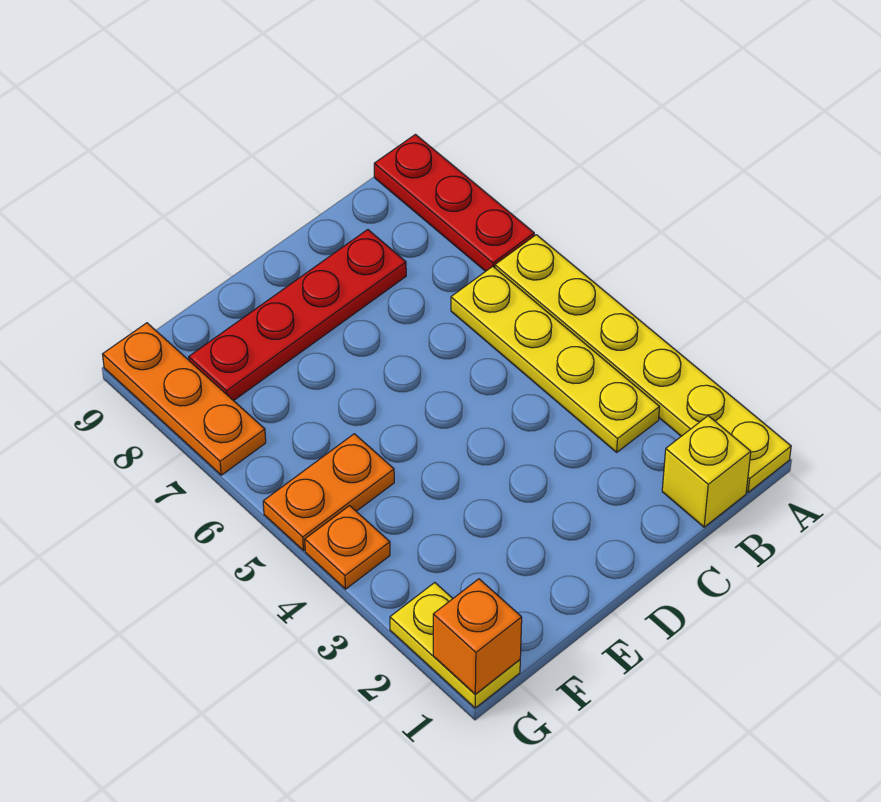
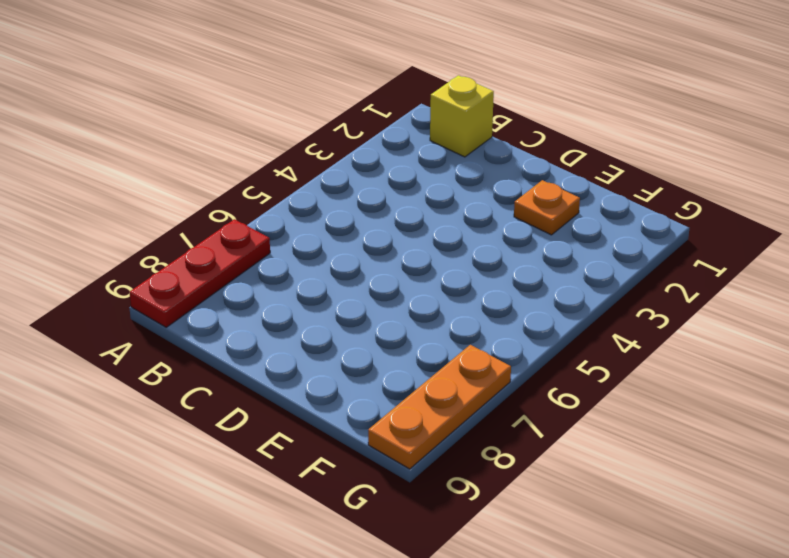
orange 1x1 plate [514,180,580,235] -> orange 1x1 plate moved to [305,506,390,589]
none -> yellow 1x6 plate [495,235,791,492]
none -> yellow 1x4 plate [451,266,660,452]

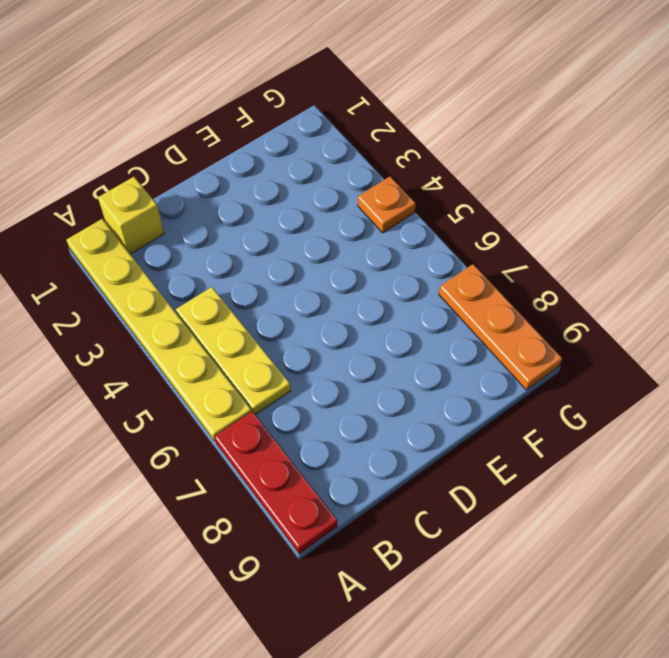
yellow 1x3 plate [176,287,291,415] -> yellow 1x4 plate [451,266,660,452]
none -> red 1x4 plate [189,230,406,401]
none -> orange 1x2 plate [263,434,394,551]

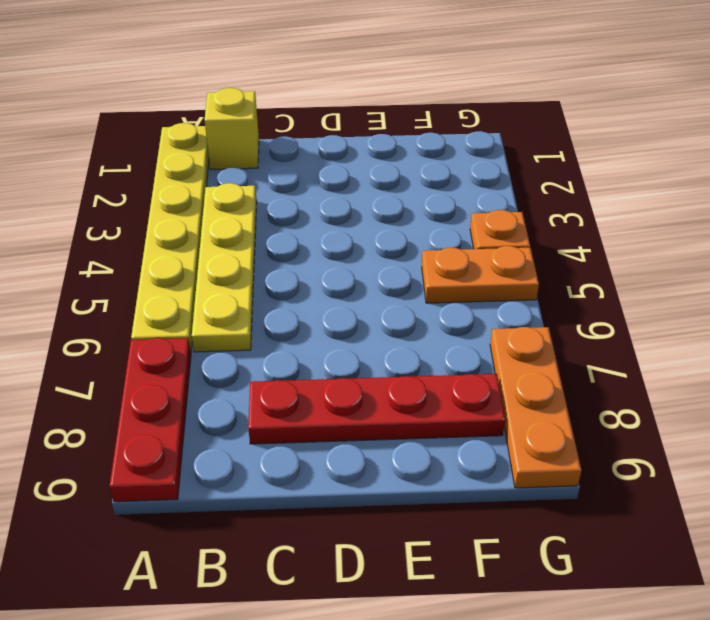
none -> yellow 1x2 plate [390,583,520,708]
none -> orange 1x1 brick [433,579,522,694]

